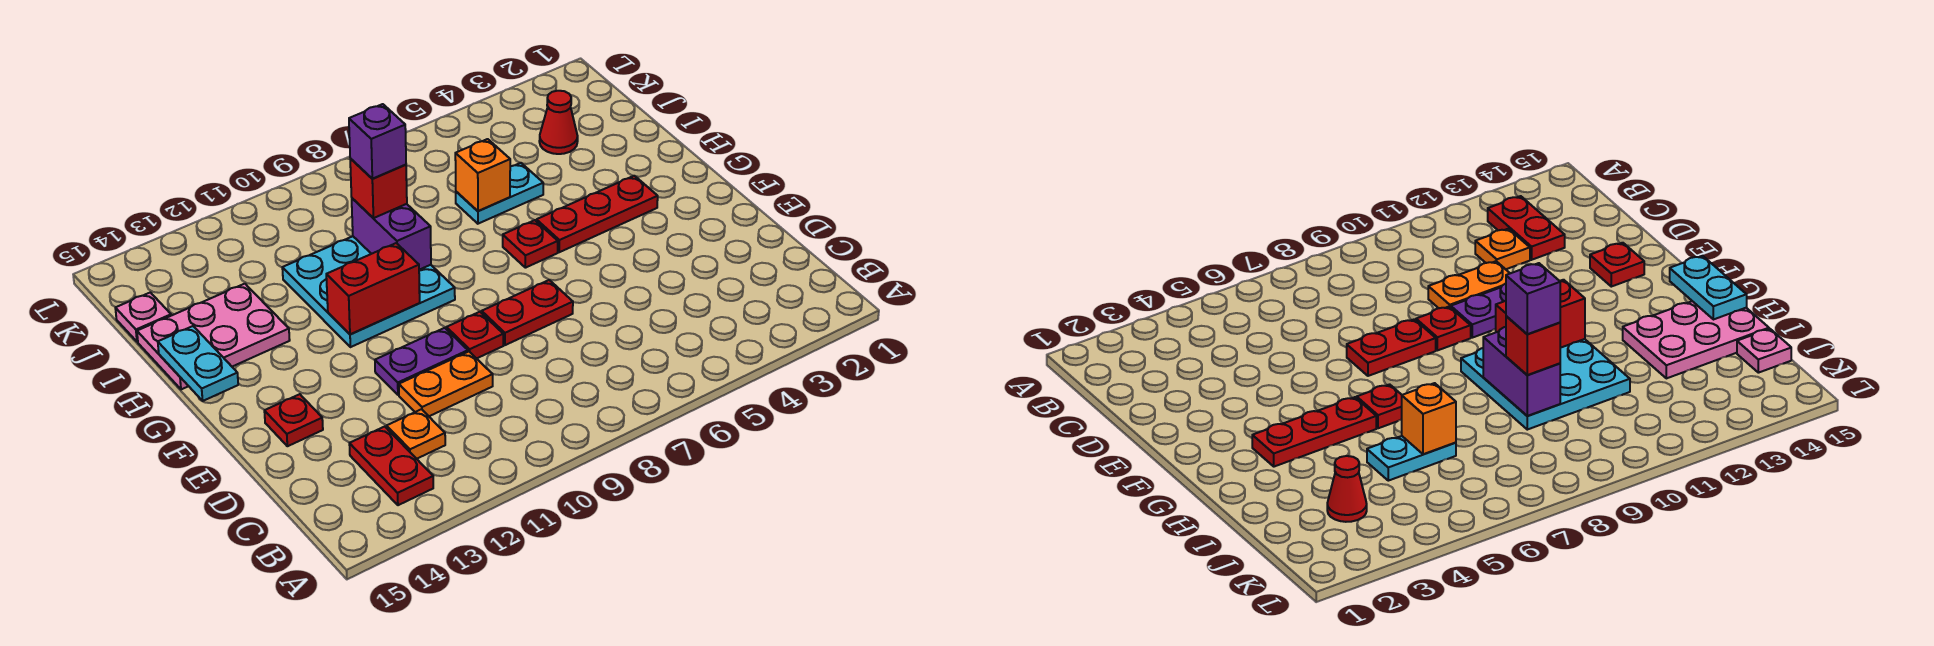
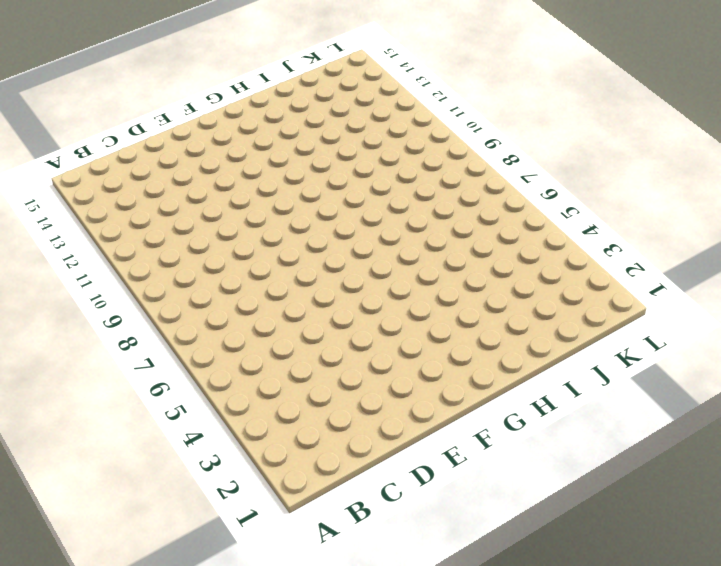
none -> red 1x2 plate [349,427,433,505]
none -> orange 1x1 plate [387,409,445,459]
none -> orange 1x2 plate [399,352,493,416]

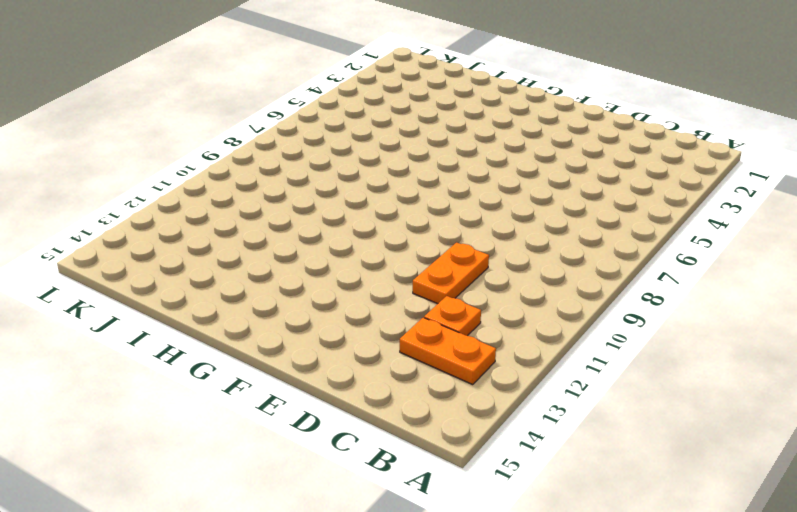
orange 1x2 plate [400,318,496,385] -> red 1x2 plate [349,427,433,505]
none -> red 1x2 plate [482,280,573,345]
none -> red 1x1 plate [446,312,503,359]
none -> purple 1x2 plate [375,328,468,395]

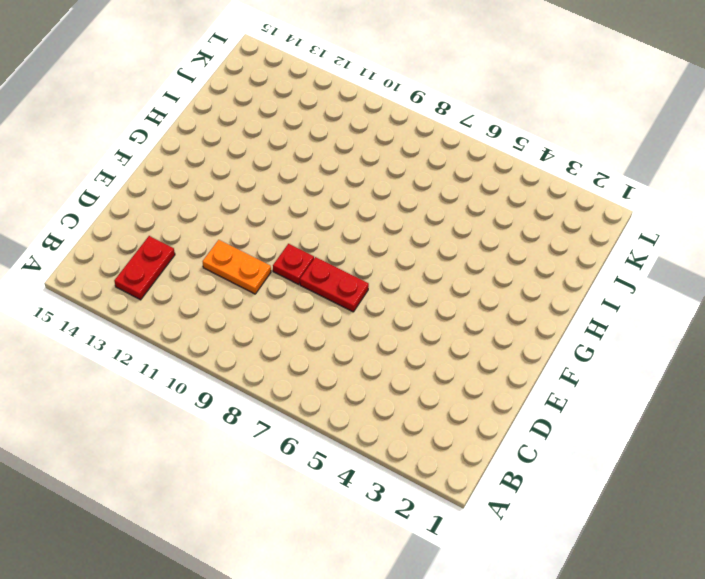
none -> orange 1x1 plate [387,409,445,459]
none -> purple 1x2 plate [375,328,468,395]
none -> red 1x1 plate [264,394,323,446]

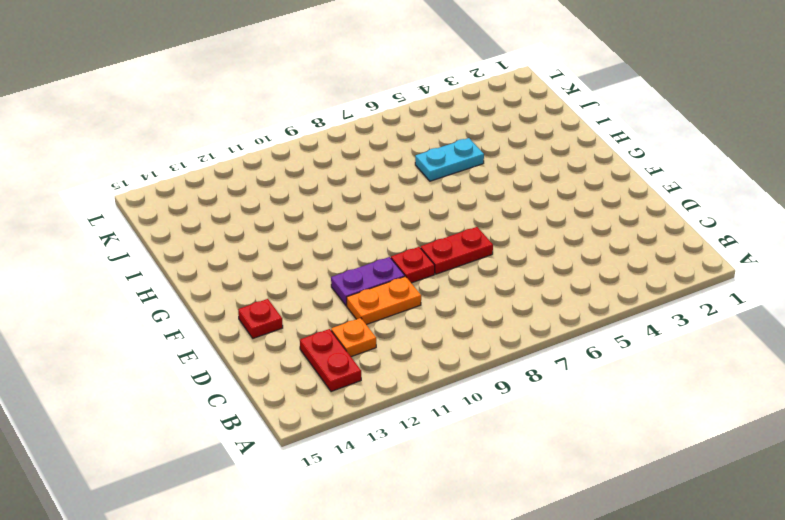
none -> red 1x3 plate [536,176,658,252]
none -> red 1x1 plate [503,220,558,268]
none -> cyan 3x3 plate [282,236,455,347]

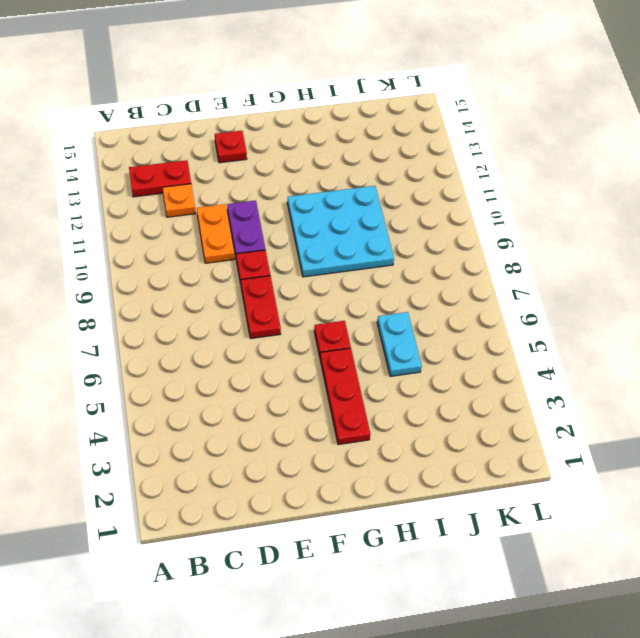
none -> pink 2x3 plate [137,284,290,389]
none -> red 1x1 cone [539,91,578,154]
none -> pink 1x1 plate [115,292,171,342]

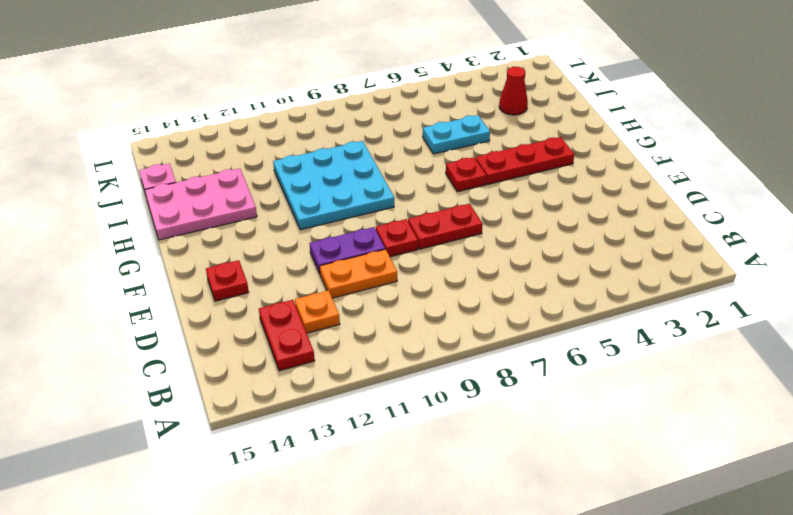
none -> red 1x2 brick [326,243,420,334]
none -> cyan 1x2 plate [158,326,238,401]
none -> purple 1x2 brick [352,198,431,270]

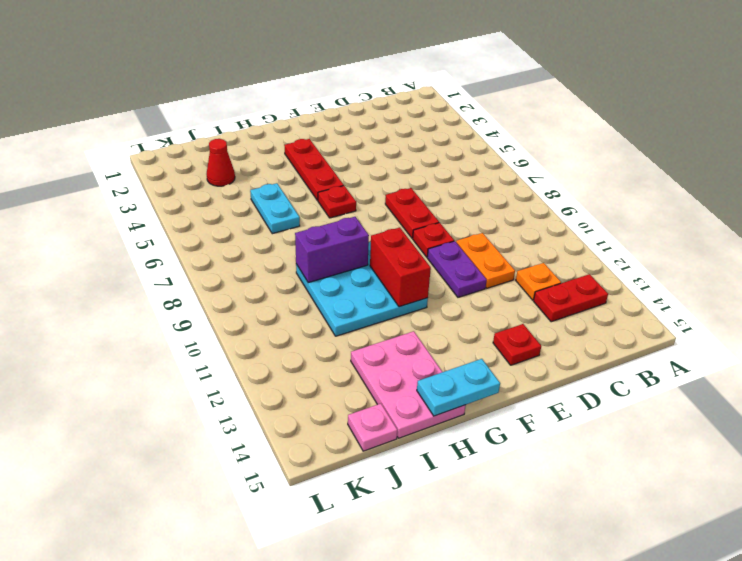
none -> orange 1x1 brick [455,139,510,211]
none -> red 1x1 brick [350,159,407,218]
none -> purple 1x1 brick [349,104,406,179]

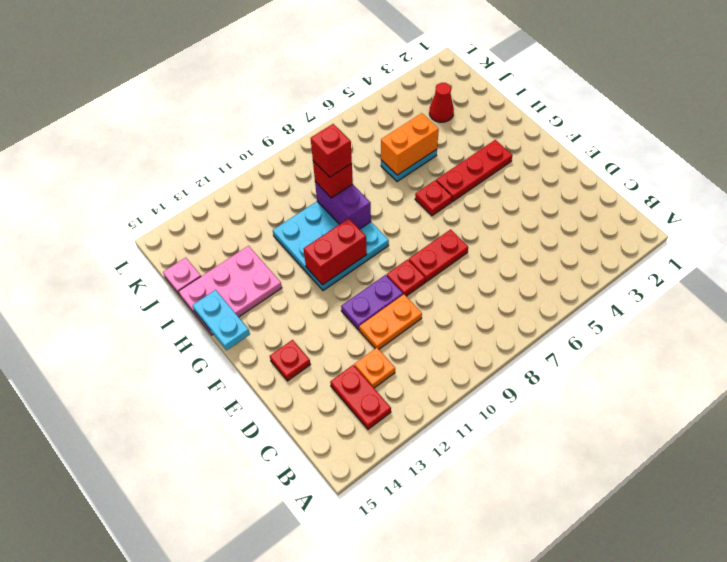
orange 1x2 brick [381,113,439,175] -> orange 1x1 brick [455,139,510,211]
red 1x1 brick [311,124,352,177] -> purple 1x1 brick [349,104,406,179]

